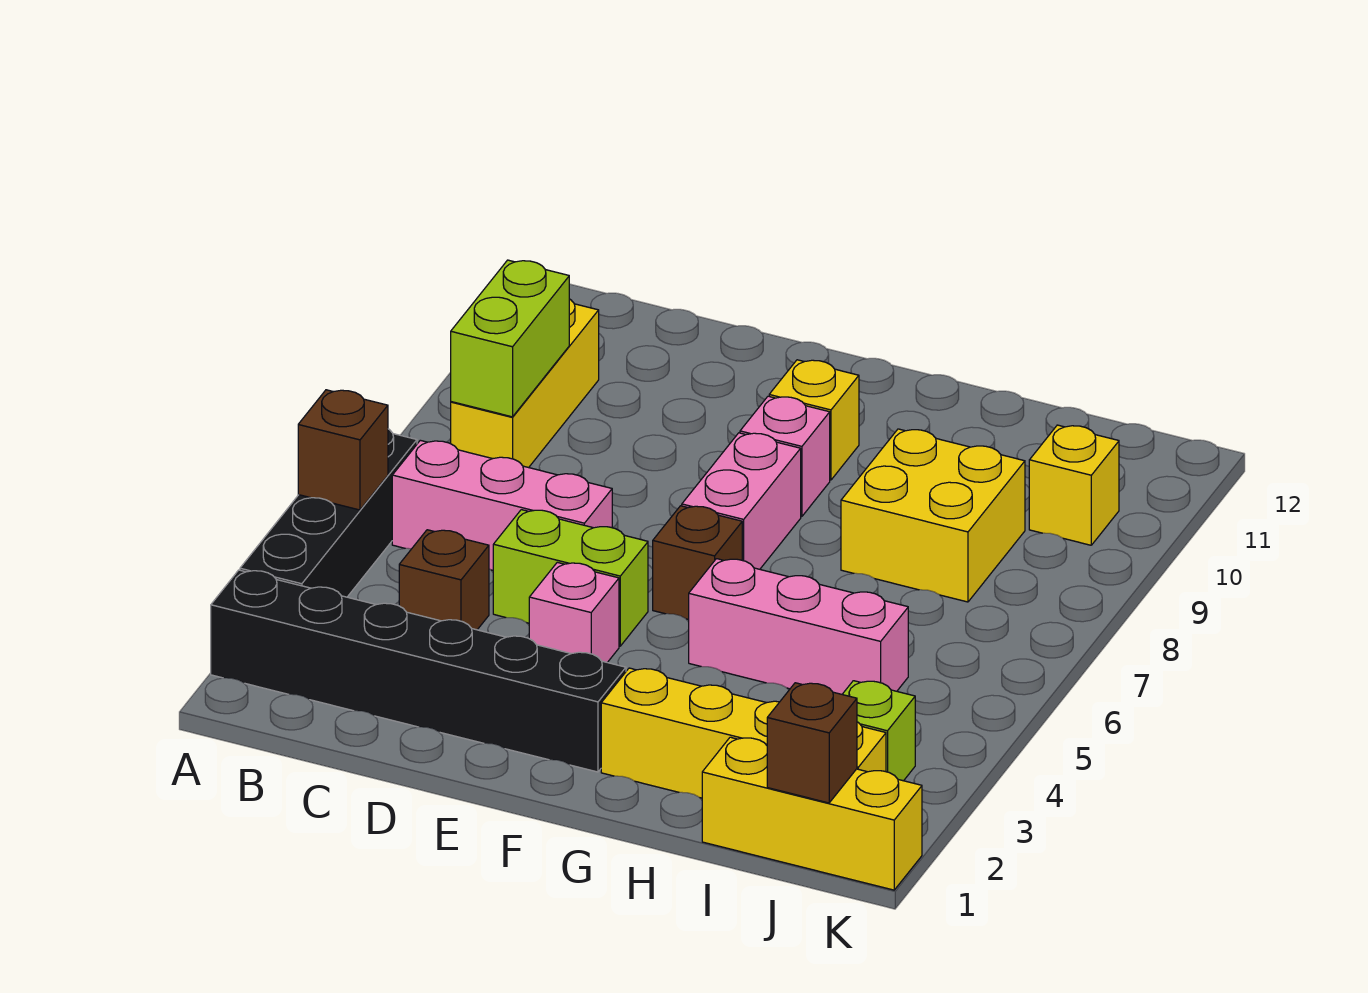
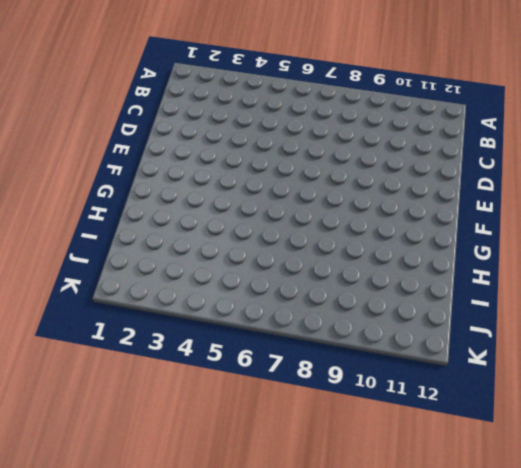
none -> black 1x6 brick [211,570,626,772]
none -> black 1x4 brick [240,429,417,597]
none -> pink 1x3 brick [392,440,612,570]

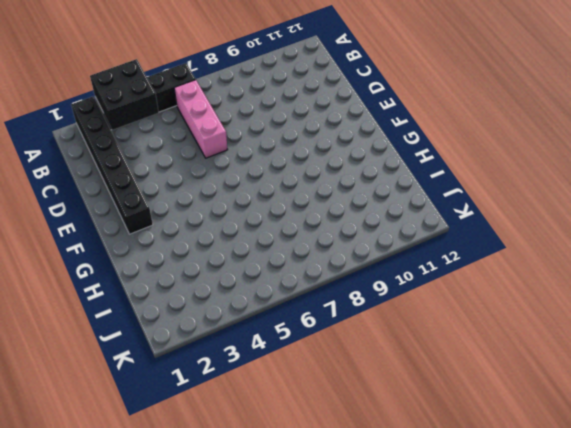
black 2x2 brick [90,59,159,130] -> none
none -> yellow 1x3 brick [451,299,599,468]
none -> brown 1x1 brick [399,530,489,630]
none -> lime 1x2 brick [493,510,648,646]

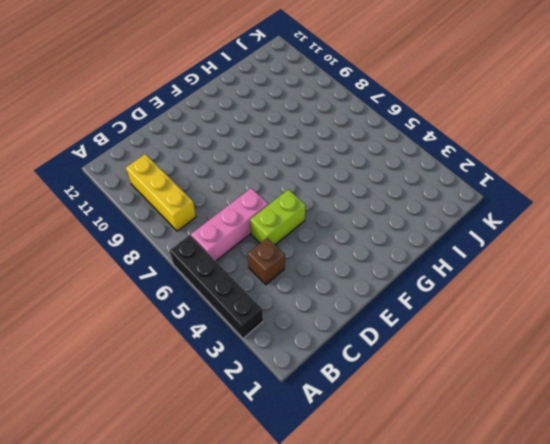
none -> black 1x6 brick [211,570,626,772]
none -> pink 1x1 brick [529,562,619,662]
none -> brown 1x1 brick [653,506,742,620]

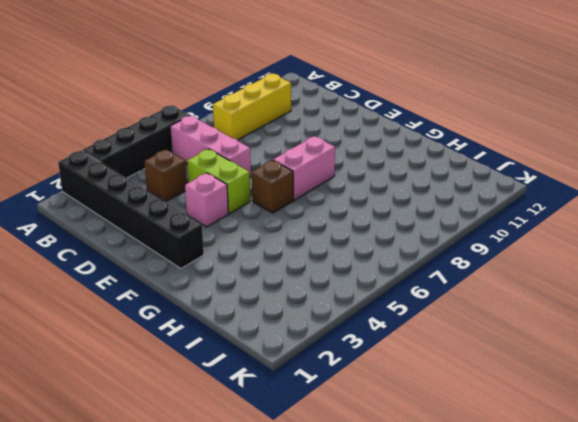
none -> pink 1x1 brick [740,396,830,517]
none -> yellow 1x1 brick [769,360,859,480]
none -> yellow 1x4 brick [601,668,886,798]

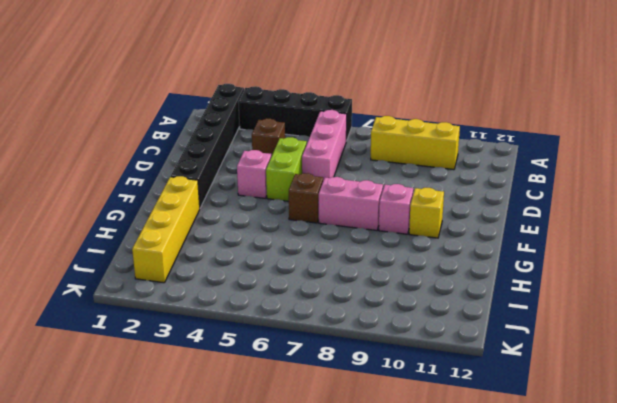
none -> pink 1x3 brick [689,559,908,694]
none -> yellow 2x2 brick [841,429,1025,602]
none -> yellow 1x3 brick [702,737,922,890]

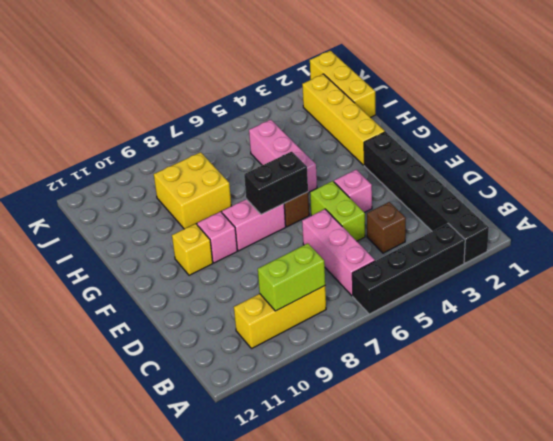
black 1x2 brick [244,152,308,214] -> none
none -> lime 1x1 brick [842,681,915,781]
none -> yellow 1x1 brick [1029,425,1119,545]
none -> brown 1x1 brick [298,390,388,510]

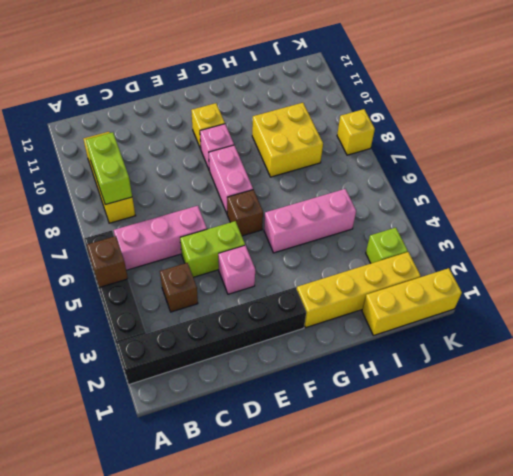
yellow 1x1 brick [337,109,375,155] -> yellow 1x1 brick moved to [1029,425,1119,545]
none -> brown 1x1 brick [767,683,857,803]

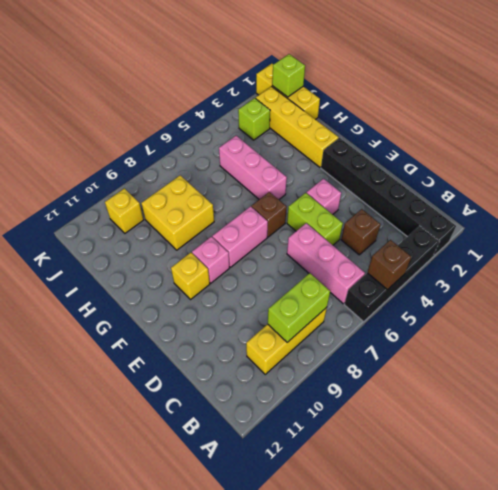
lime 1x1 brick [272,54,305,97] -> brown 1x1 brick [767,683,857,803]

